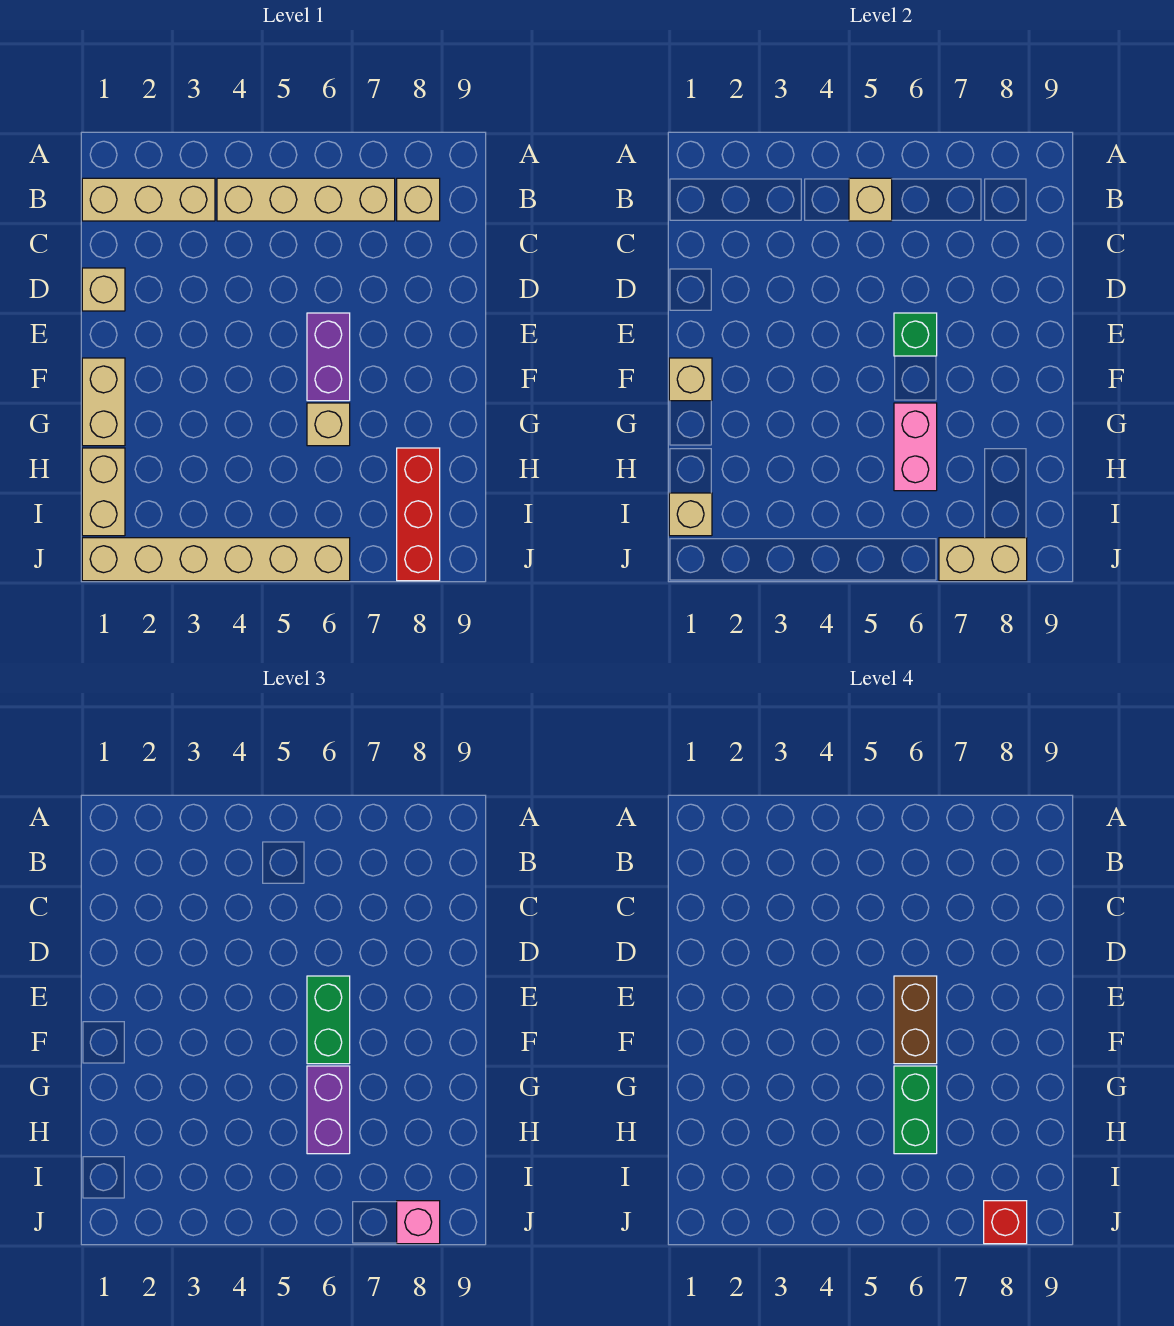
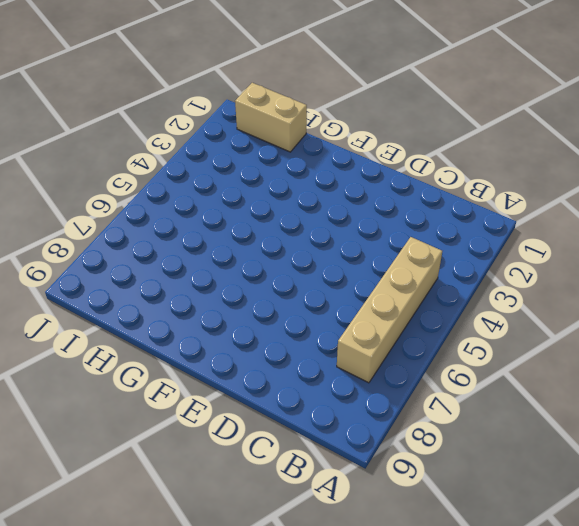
none -> tan 1x3 brick [82,178,215,221]
none -> tan 1x1 brick [397,178,440,221]
none -> tan 1x1 brick [82,268,125,311]

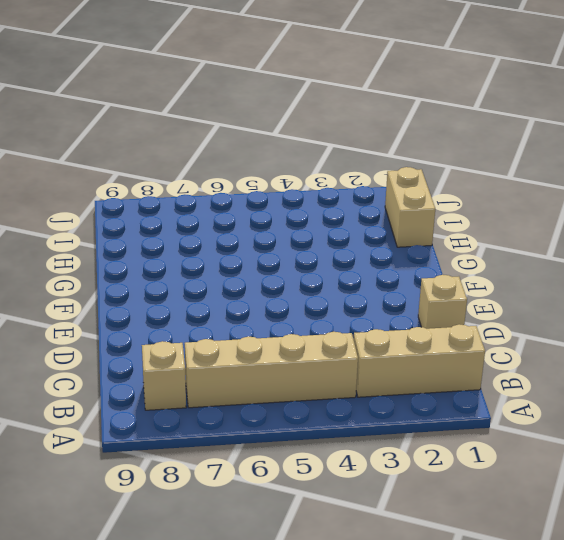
none -> purple 1x2 brick [307,313,350,401]
none -> tan 1x2 brick [82,358,125,446]
none -> tan 1x1 brick [307,403,350,446]

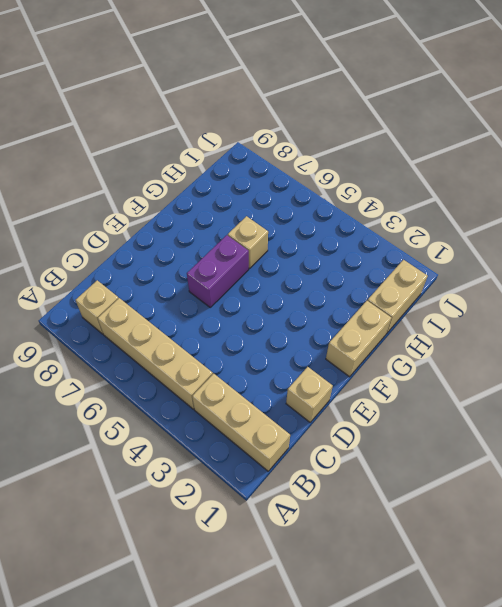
none -> red 1x3 brick [397,448,440,581]
none -> tan 1x6 brick [82,538,350,581]
none -> tan 1x1 brick [849,178,892,221]

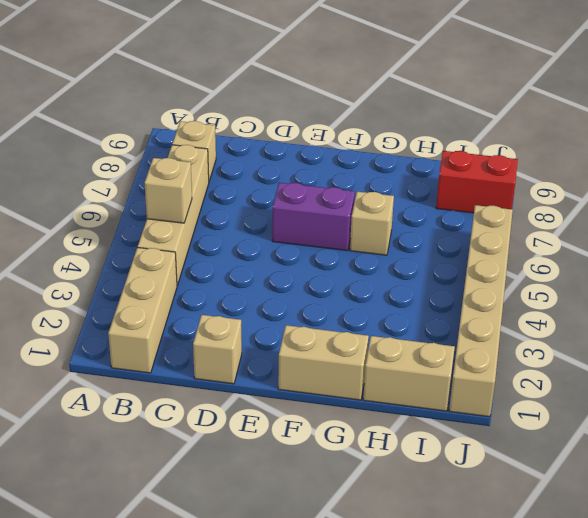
red 1x2 brick [436,151,518,213] -> red 1x3 brick [397,448,440,581]
none -> green 1x1 brick [894,313,937,356]
none -> tan 1x1 brick [669,358,712,401]
none -> pink 1x2 brick [894,403,937,491]

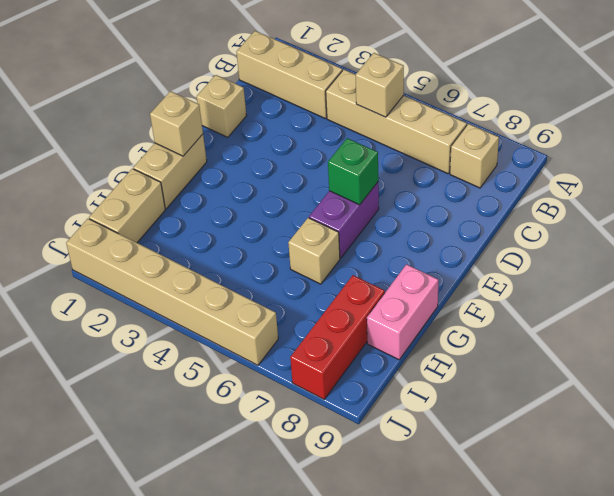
pink 1x2 brick [367,264,439,360] -> pink 1x2 brick moved to [894,403,937,491]
none -> tan 1x1 brick [669,493,712,536]
none -> tan 1x2 brick [939,538,1027,581]
none -> green 1x2 brick [307,976,350,1064]

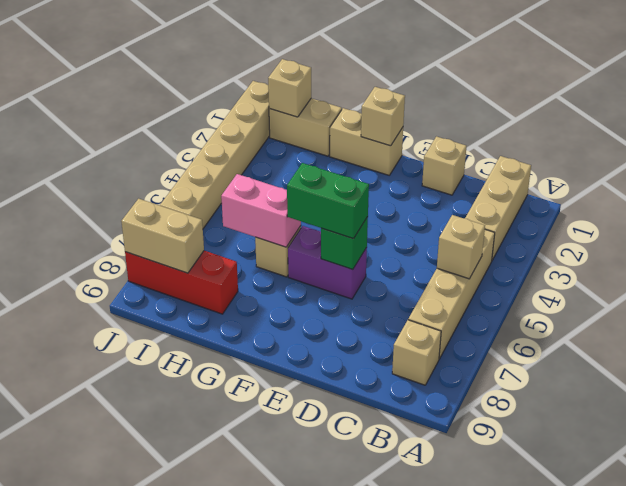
tan 1x2 brick [121,199,204,273] -> tan 1x2 brick turned to [939,538,1027,581]
none -> purple 1x2 brick [307,1066,350,1154]
none -> pink 1x1 brick [397,1201,440,1244]
none -> brown 1x2 brick [894,976,937,1064]

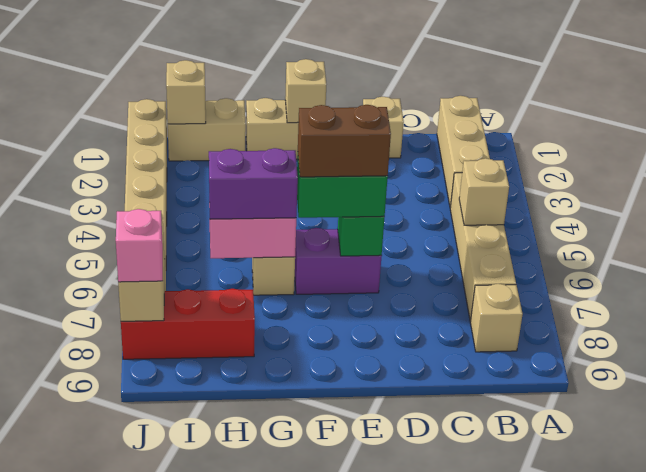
none -> green 1x2 brick [894,1066,937,1154]
none -> red 1x1 brick [984,1201,1027,1244]

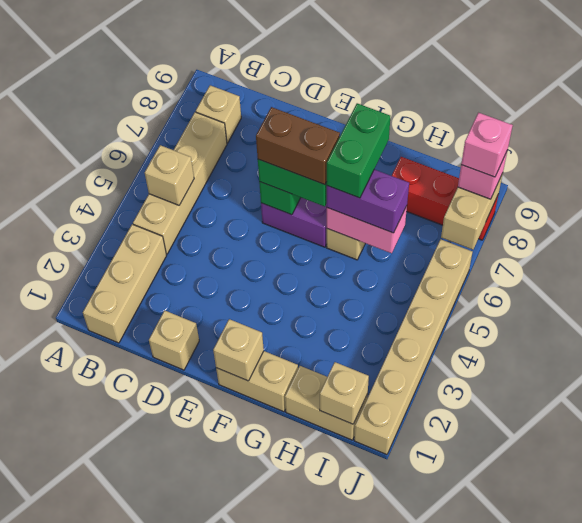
green 1x2 brick [327,103,390,198] -> green 1x2 brick turned to [894,1066,937,1154]
pink 1x1 brick [461,113,513,177] -> red 1x1 brick [984,1201,1027,1244]

